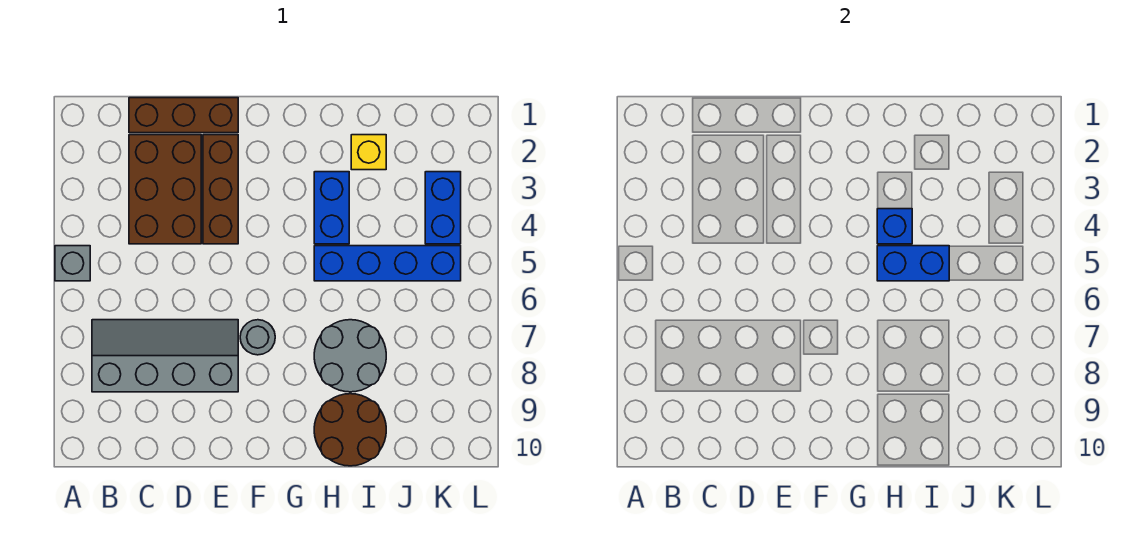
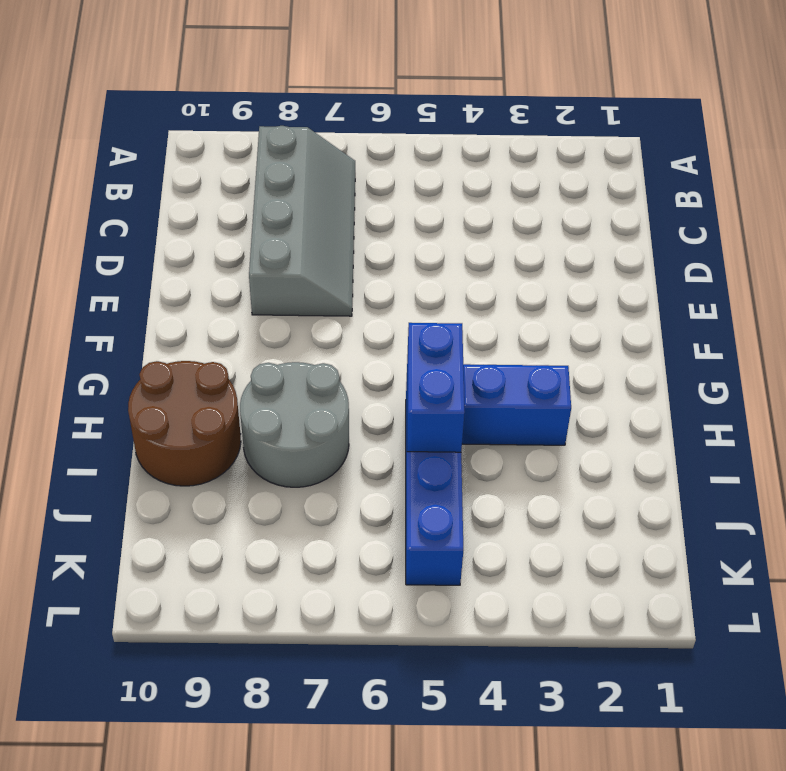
none -> grey 1x1 brick [55,246,90,281]
none -> brown 1x3 brick [129,98,238,133]
none -> brown 2x3 brick [129,135,201,244]

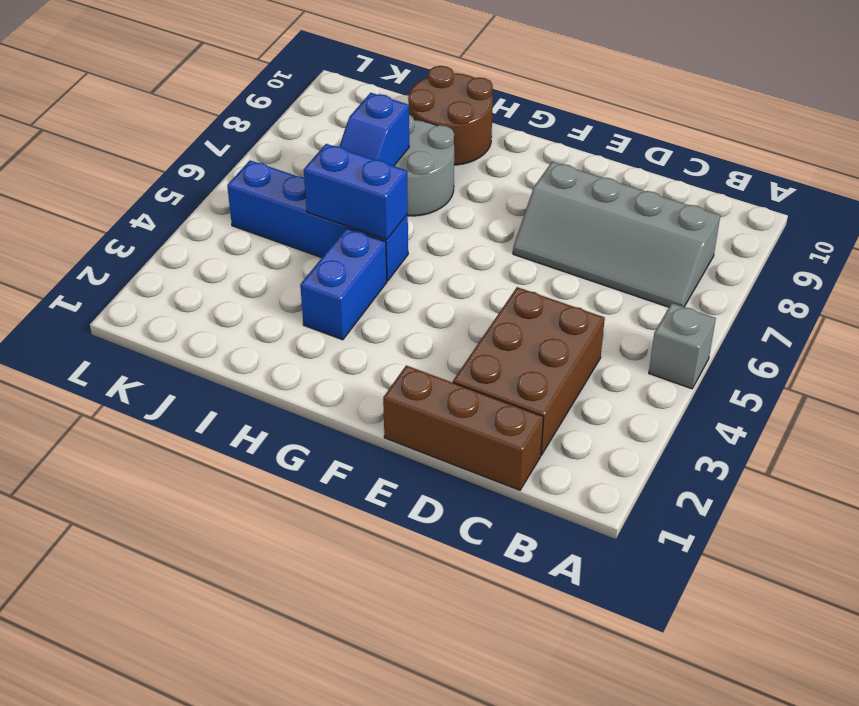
blue 1x2 slope [339,93,409,166] -> none
none -> brown 1x3 brick [203,135,238,244]
none -> grey 1x1 round brick [240,320,275,355]
none -> yellow 1x1 brick [351,135,386,170]

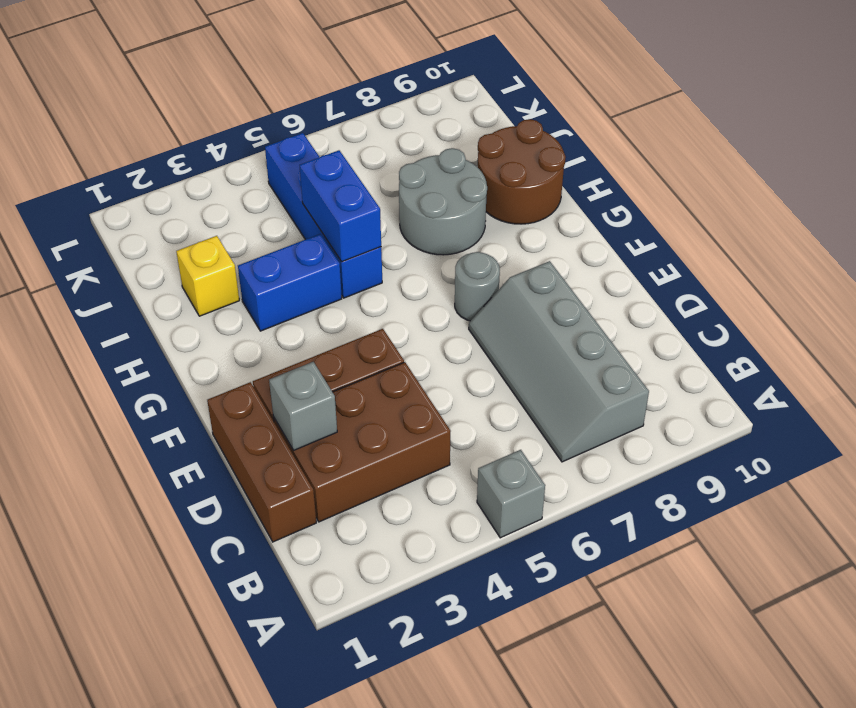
grey 1x1 brick [269,362,337,450] -> none
none -> blue 1x2 brick [425,172,461,244]
none -> blue 1x1 brick [877,209,912,244]

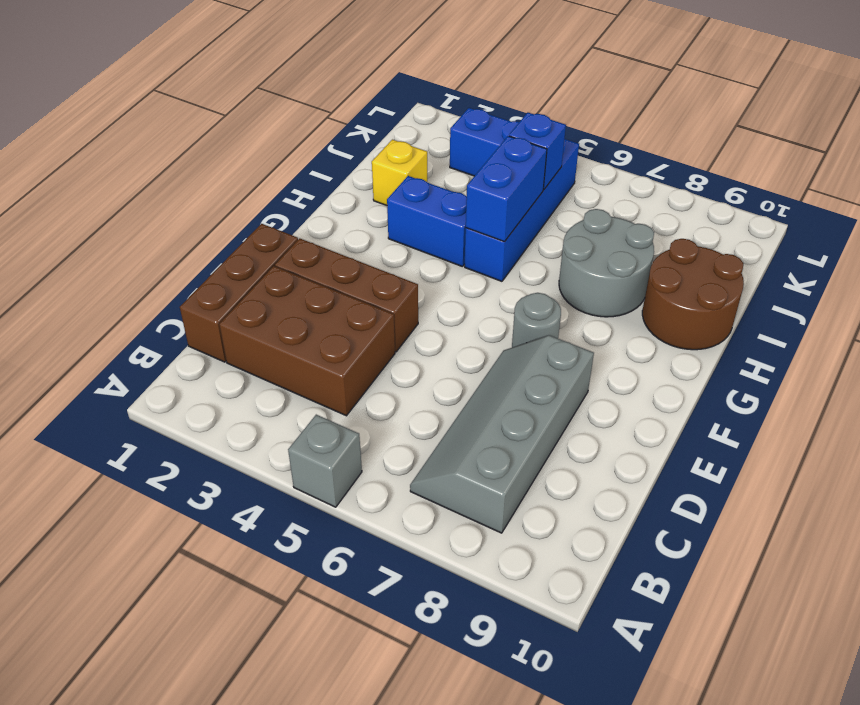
blue 1x1 brick [509,113,566,190] -> blue 1x1 brick moved to [877,209,912,244]

